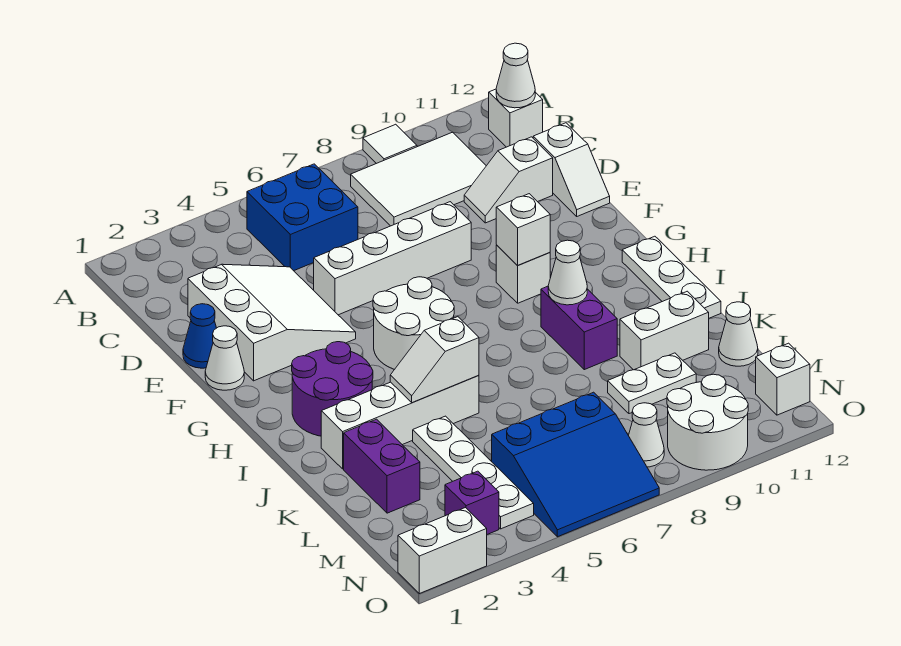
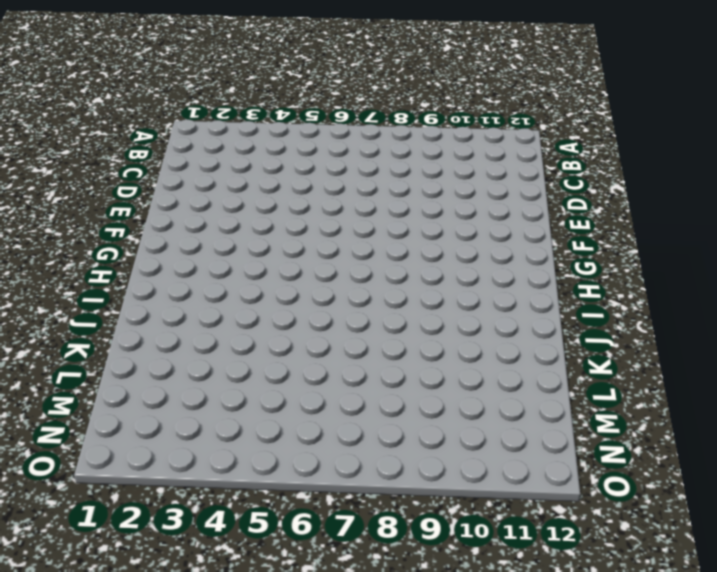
none -> white 1x1 tile [363,124,417,164]
none -> blue 2x2 brick [247,164,358,271]
none -> white 2x3 tile [351,132,486,226]
none -> white 1x1 brick [489,89,543,147]

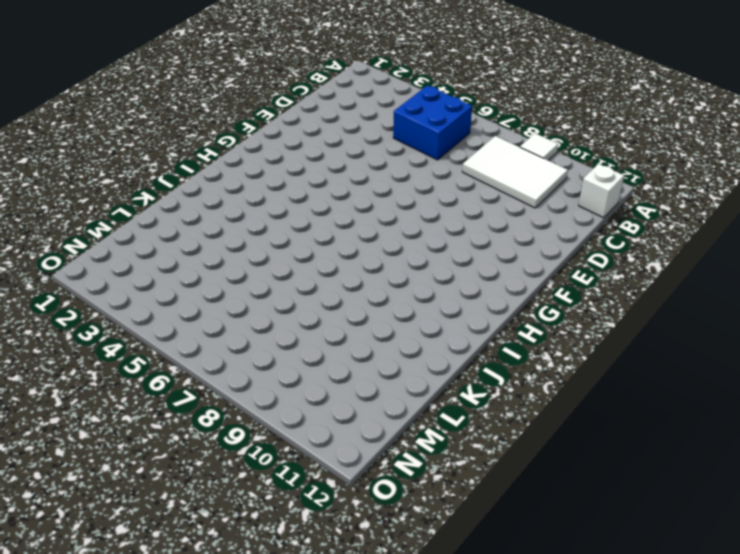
none -> white 3x3 slope [188,264,356,381]
none -> white 1x2 slope [464,137,553,223]
none -> white 1x2 slope [533,123,610,216]
none -> blue 1x1 cone [183,304,216,368]

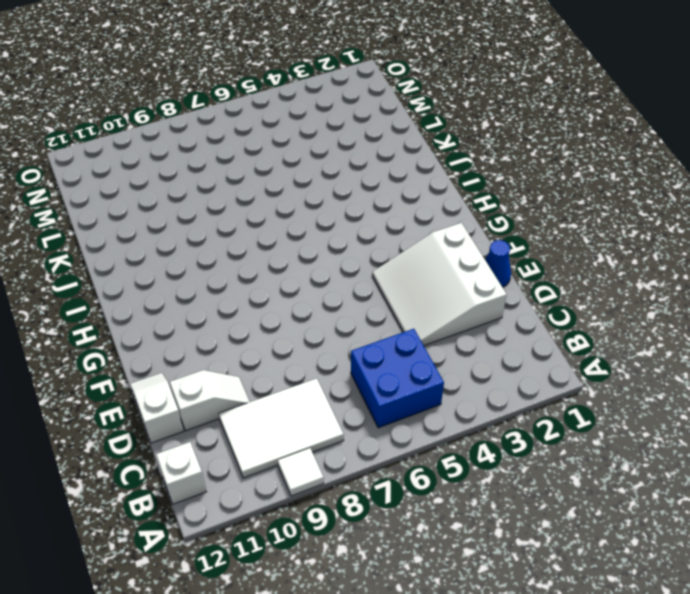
none -> white 1x4 brick [314,202,471,315]
none -> white 1x1 cone [205,326,244,390]
none -> white 2x2 round brick [373,277,454,369]
none -> white 1x1 brick [496,245,550,303]

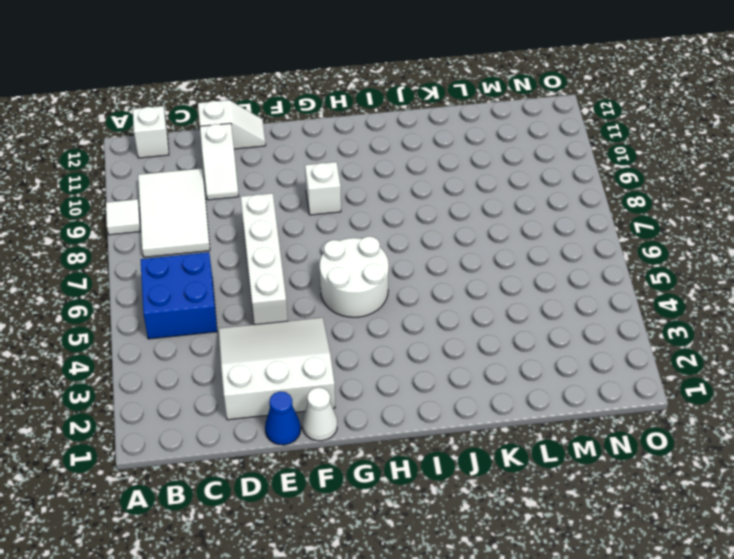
none -> purple 2x2 round brick [292,342,373,436]
none -> white 1x3 plate [622,236,721,318]
none -> purple 1x2 brick [541,286,617,370]
none -> white 1x4 brick [321,375,479,469]

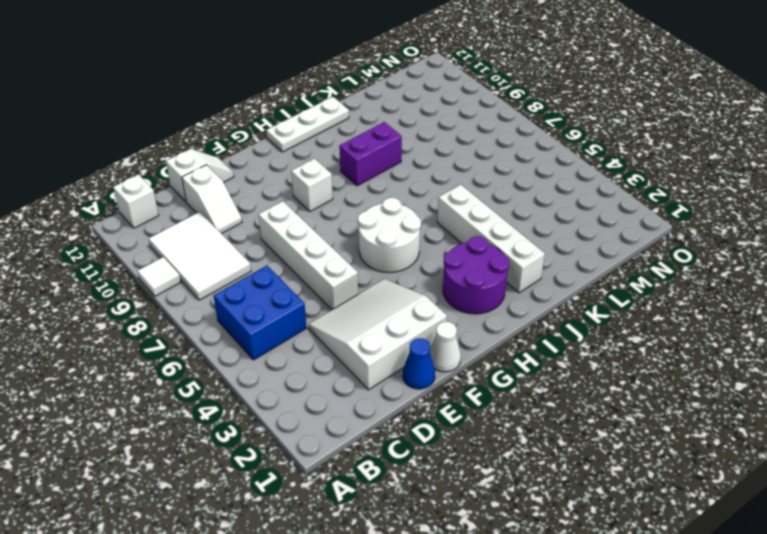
none -> purple 1x2 brick [344,419,420,513]
none -> white 1x4 plate [413,416,534,529]
none -> white 1x2 brick [620,291,709,370]
none -> white 1x2 plate [608,353,696,414]

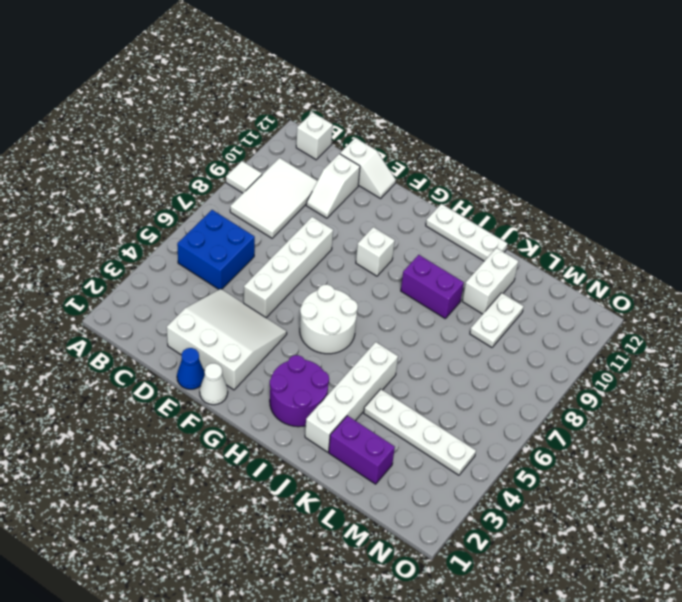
none -> white 1x1 cone [719,302,758,366]
none -> blue 3x3 slope [492,392,659,537]
none -> purple 1x1 brick [445,471,499,534]
none -> white 1x1 cone [629,403,664,467]

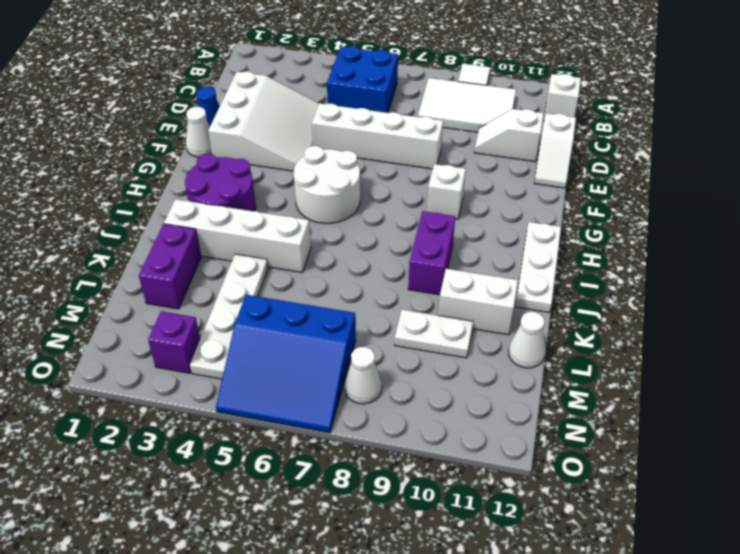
none -> white 2x2 round brick [667,374,748,470]
none -> white 1x1 brick [756,343,810,415]
none -> white 1x2 brick [398,508,487,594]
none -> white 1x1 cone [496,43,535,108]

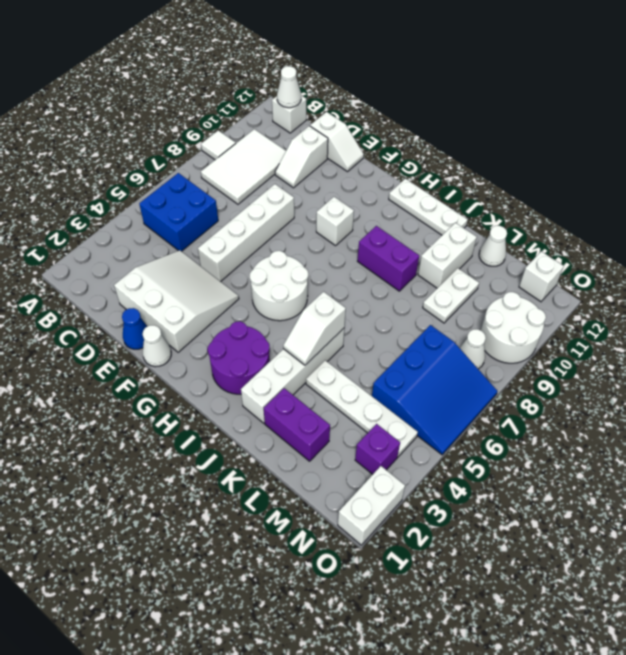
none -> white 1x1 brick [496,194,550,266]
none -> white 1x1 cone [548,240,587,305]

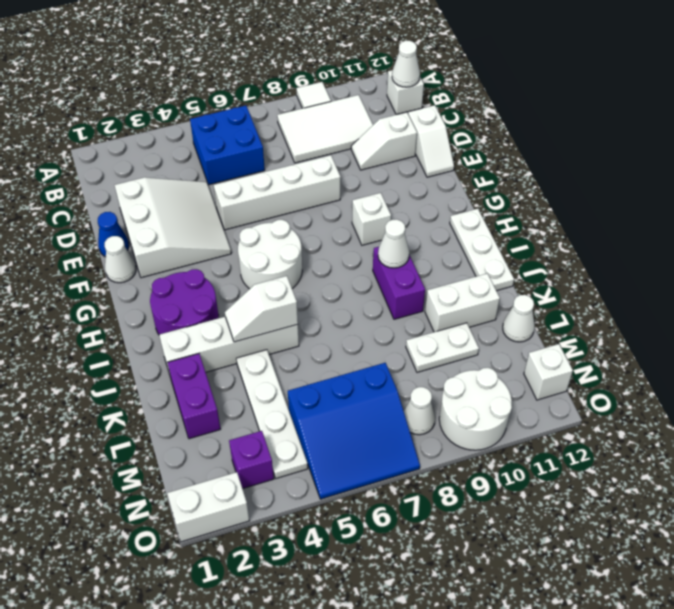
none -> white 1x1 brick [496,194,550,266]

